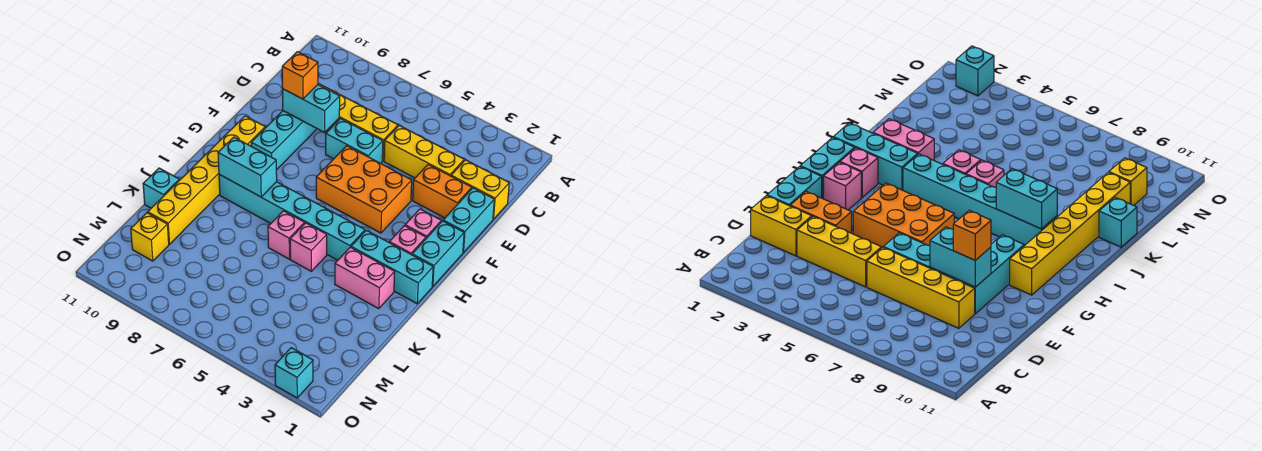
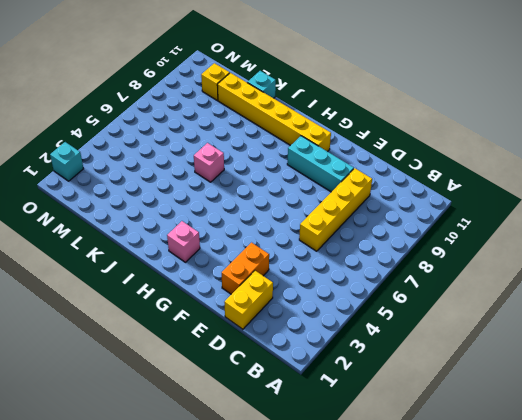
none -> yellow 1x3 brick [384,126,464,178]
none -> cyan 1x2 brick [443,188,494,253]
none -> cyan 1x2 brick [326,119,383,163]

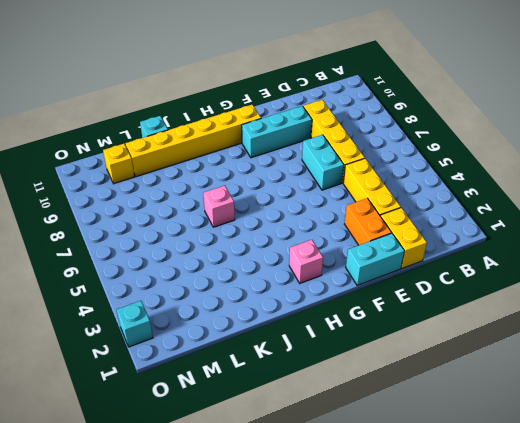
none -> orange 2x3 brick [316,146,412,233]
none -> cyan 1x2 brick [412,221,464,286]
none -> pink 1x1 brick [405,209,441,238]

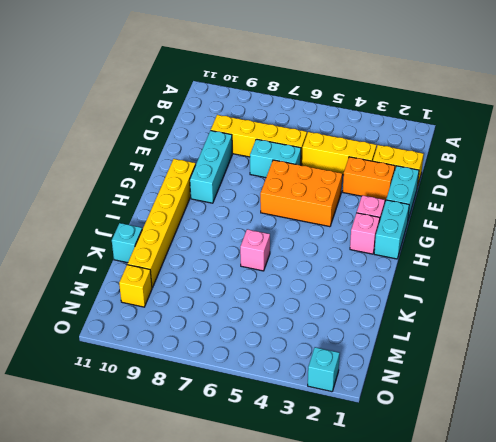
none -> cyan 1x3 brick [351,230,433,304]
none -> cyan 1x6 brick [219,175,365,260]
none -> pink 1x2 brick [335,247,395,309]

